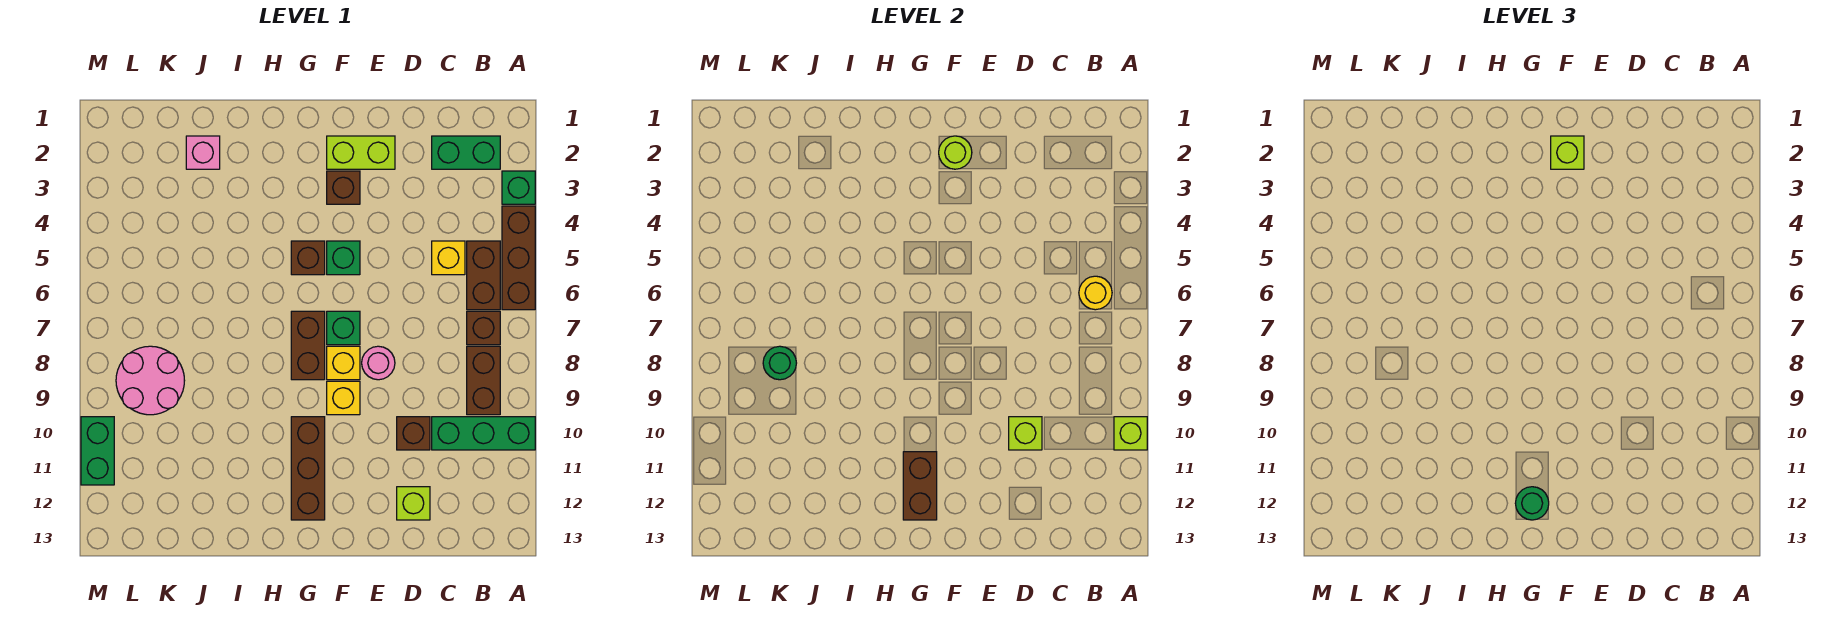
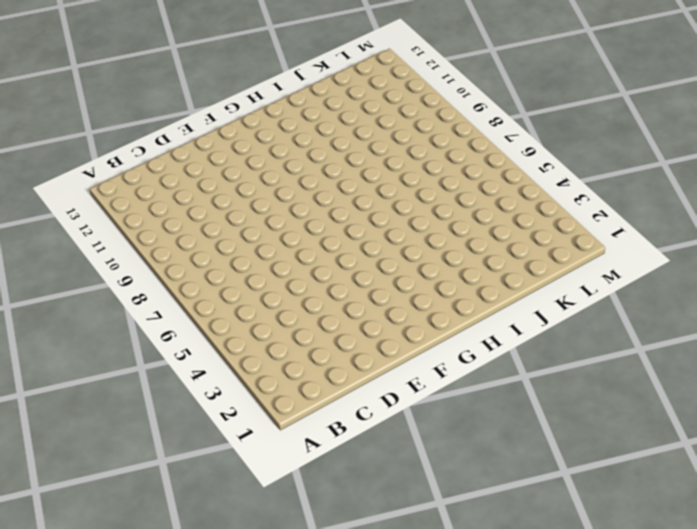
none -> green 1x1 brick [502,171,535,204]
none -> brown 1x3 brick [502,206,535,310]
none -> green 1x3 brick [432,417,535,450]
none -> green 1x2 brick [432,136,500,169]

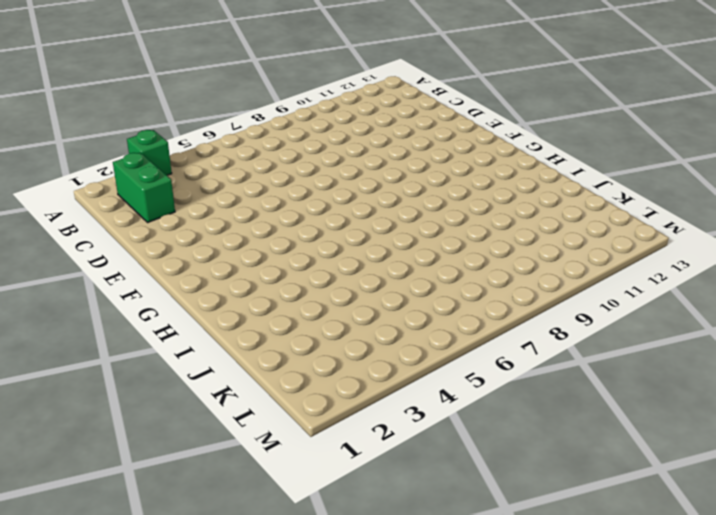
none -> brown 1x3 brick [502,206,535,310]
none -> green 1x3 brick [432,417,535,450]
none -> brown 1x2 brick [467,241,500,310]
none -> brown 1x1 brick [467,311,500,345]

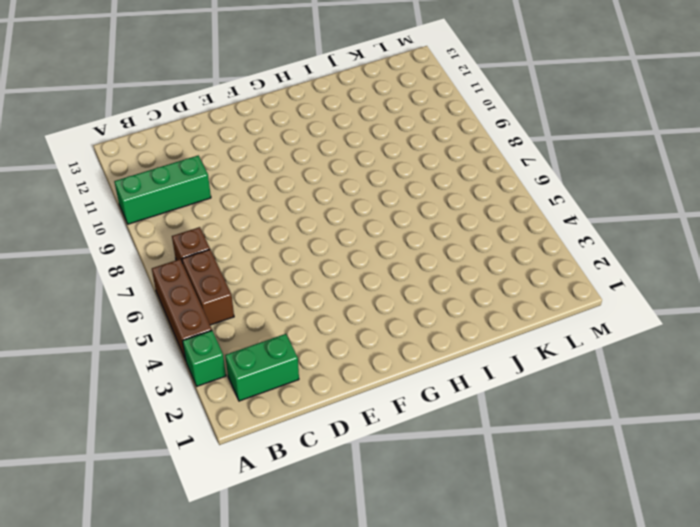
none -> brown 1x2 brick [467,346,500,415]
none -> yellow 1x1 brick [432,241,465,275]
none -> brown 1x1 brick [397,417,430,450]
none -> lime 1x1 brick [397,487,430,520]

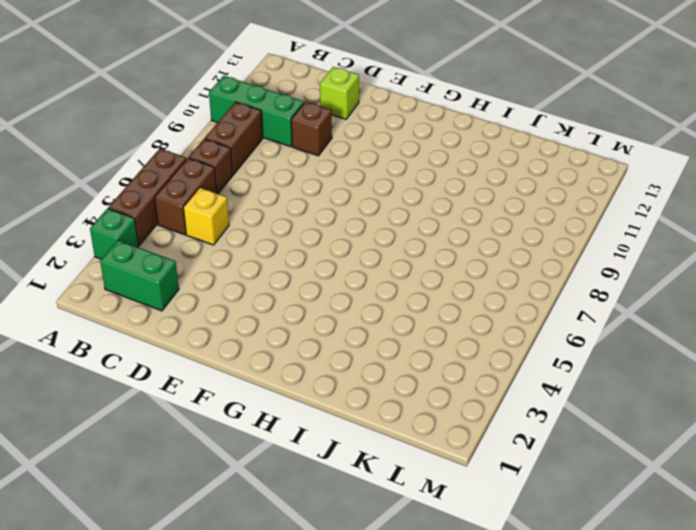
none -> lime 1x2 brick [327,136,395,169]
none -> pink 1x1 round brick [362,346,395,380]
none -> brown 1x1 brick [327,171,360,204]
none -> green 1x1 brick [327,241,360,275]

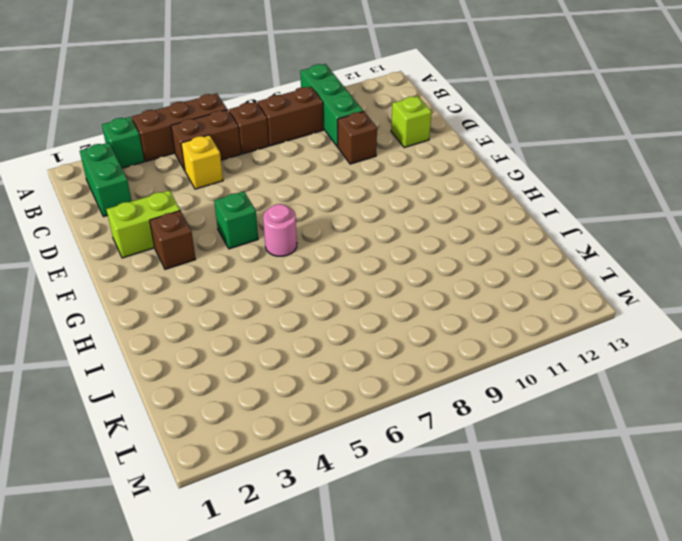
lime 1x2 brick [106,190,180,258] -> lime 1x2 brick turned to [327,136,395,169]
pink 1x1 round brick [263,204,297,256] -> pink 1x1 round brick moved to [362,346,395,380]
none -> green 1x1 brick [327,311,360,345]
none -> yellow 1x1 brick [327,346,360,380]
none -> yellow 1x1 brick [327,381,360,415]
none -> brown 1x1 brick [291,241,325,275]

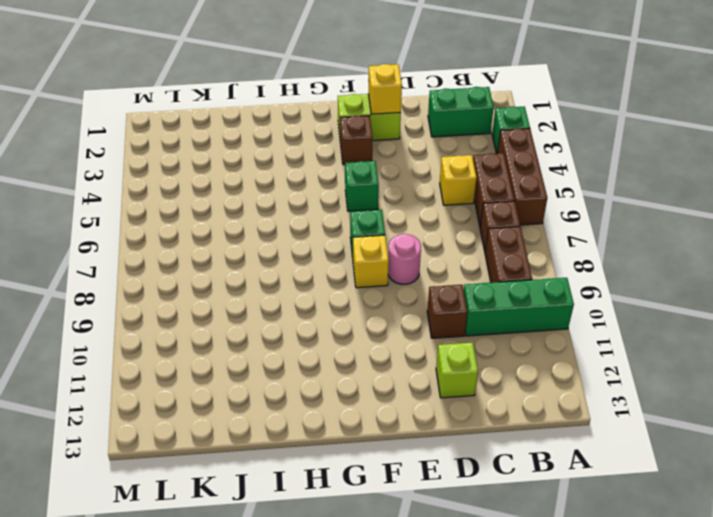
yellow 1x1 brick [368,64,402,114] -> yellow 1x1 brick moved to [327,381,360,415]
none -> brown 1x1 brick [291,241,325,275]
none -> brown 1x2 brick [291,311,325,380]
none -> brown 1x3 brick [291,417,325,520]
none -> pink 1x1 brick [186,136,220,169]

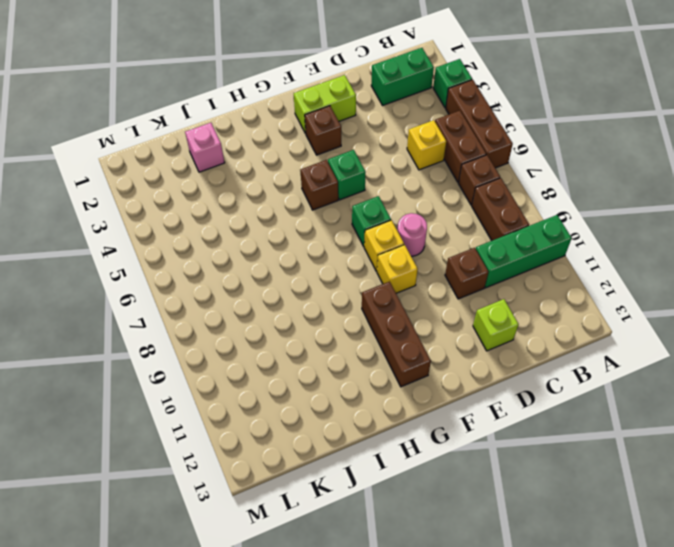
none -> brown 1x2 brick [291,311,325,380]
none -> pink 2x2 round brick [116,346,185,415]
none -> green 1x2 brick [81,417,114,485]
none -> lime 1x1 brick [1114,417,1147,450]

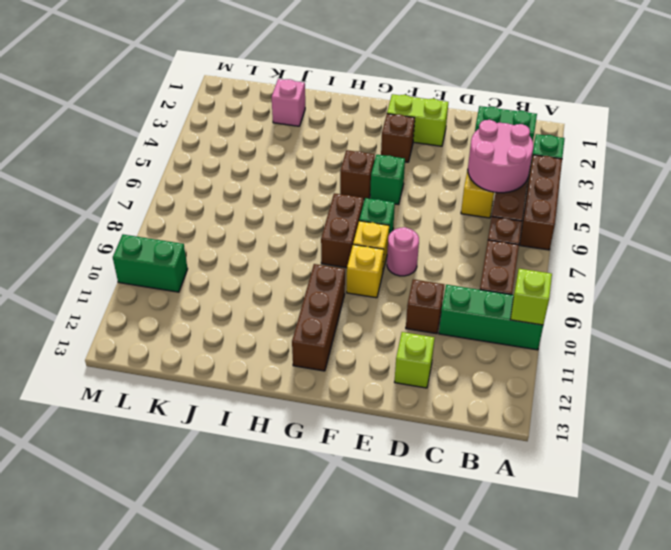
pink 2x2 round brick [468,120,533,193] -> pink 2x2 round brick moved to [116,346,185,415]
green 1x2 brick [113,234,188,292] -> green 1x2 brick turned to [81,417,114,485]
none -> yellow 1x1 round brick [1079,276,1112,310]
none -> lime 1x1 brick [1009,417,1042,450]
none -> lime 1x1 round brick [939,136,972,169]
none -> brown 1x2 brick [903,452,937,520]

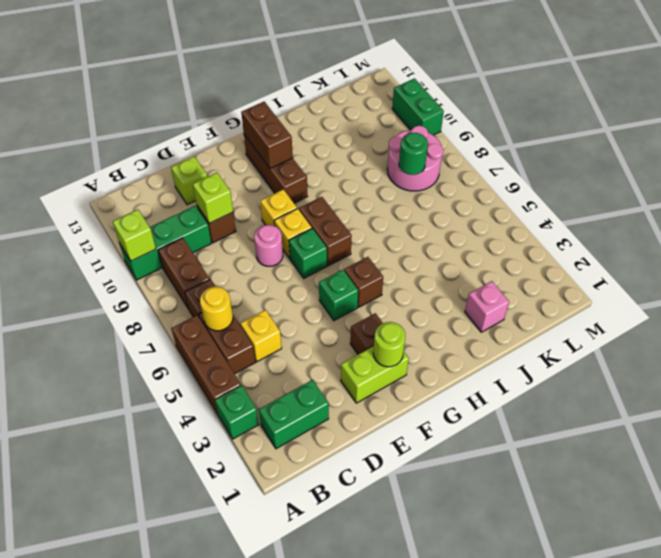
none -> lime 1x1 brick [1551,136,1584,169]
none -> green 1x1 round brick [1515,487,1549,520]

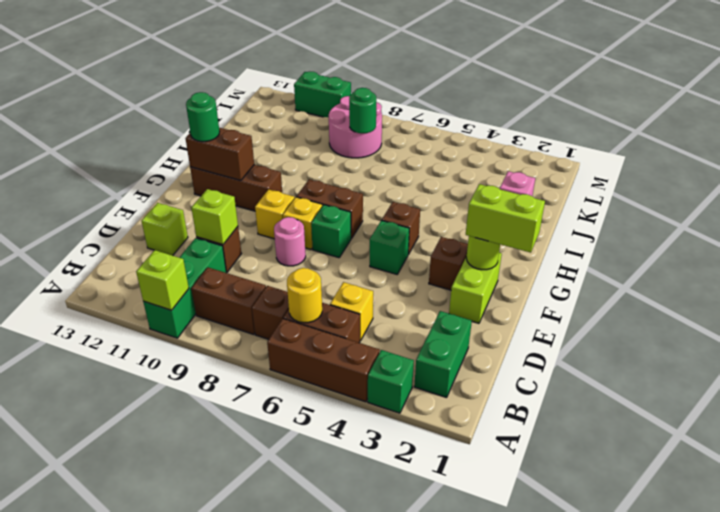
lime 1x2 brick [466,184,545,253] -> lime 1x1 brick [1551,136,1584,169]

